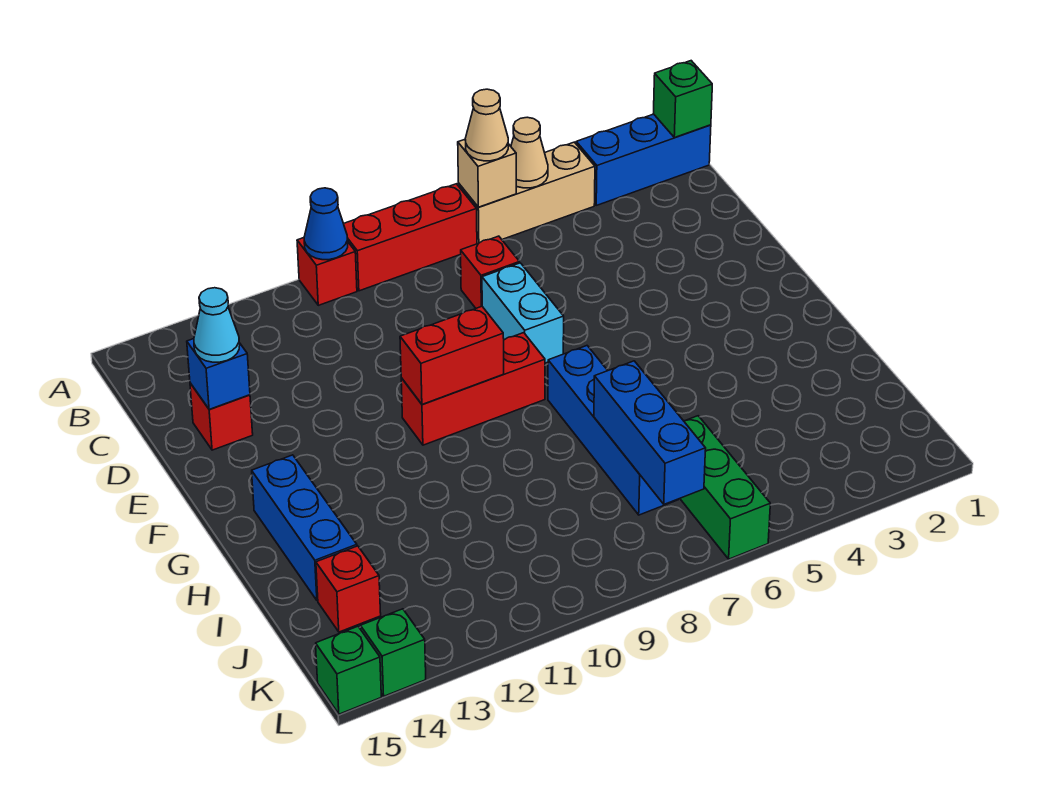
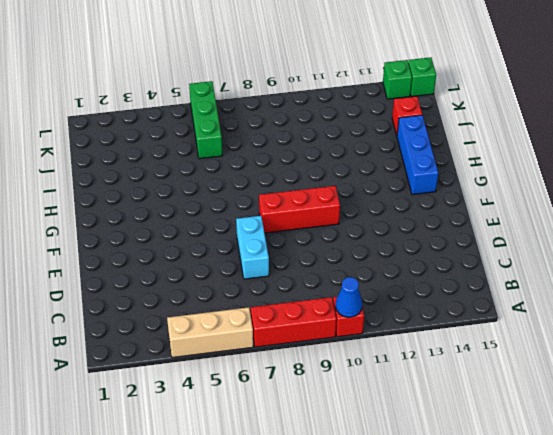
none -> blue 1x3 brick [576,114,711,205]
none -> red 1x1 brick [461,236,520,308]
none -> red 1x1 brick [190,383,253,450]

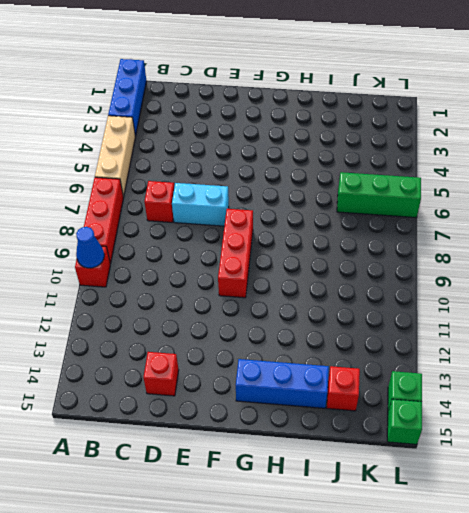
none -> blue 1x4 brick [548,346,678,515]
none -> green 1x1 brick [653,61,712,138]
none -> tan 1x1 cone [511,117,548,188]

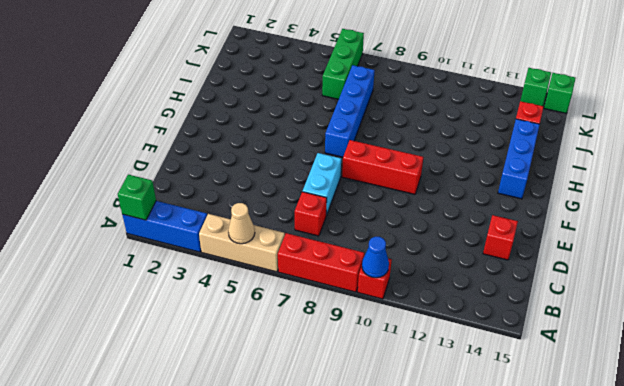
none -> tan 1x1 brick [458,139,516,207]
none -> blue 1x1 brick [187,339,250,409]
none -> red 1x2 brick [400,306,504,404]

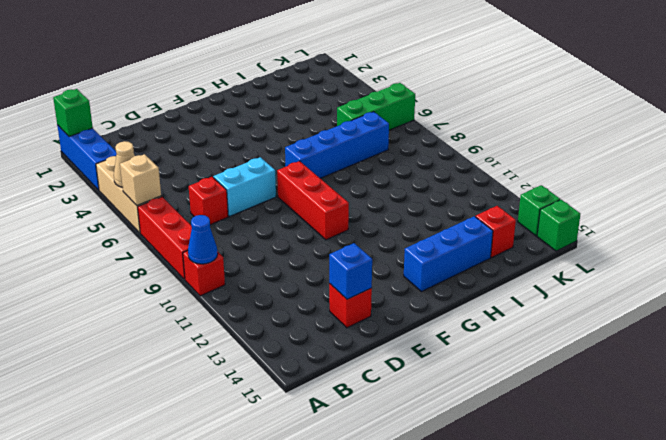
none -> red 1x2 brick [400,306,504,404]
none -> blue 1x3 brick [594,361,706,504]
none -> tan 1x1 cone [465,89,508,161]

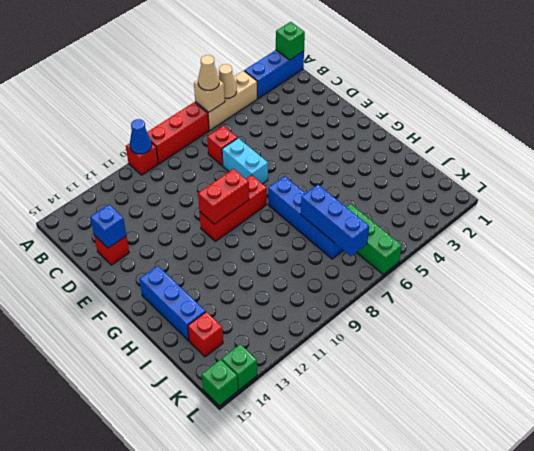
none -> cyan 1x1 cone [194,288,240,362]

